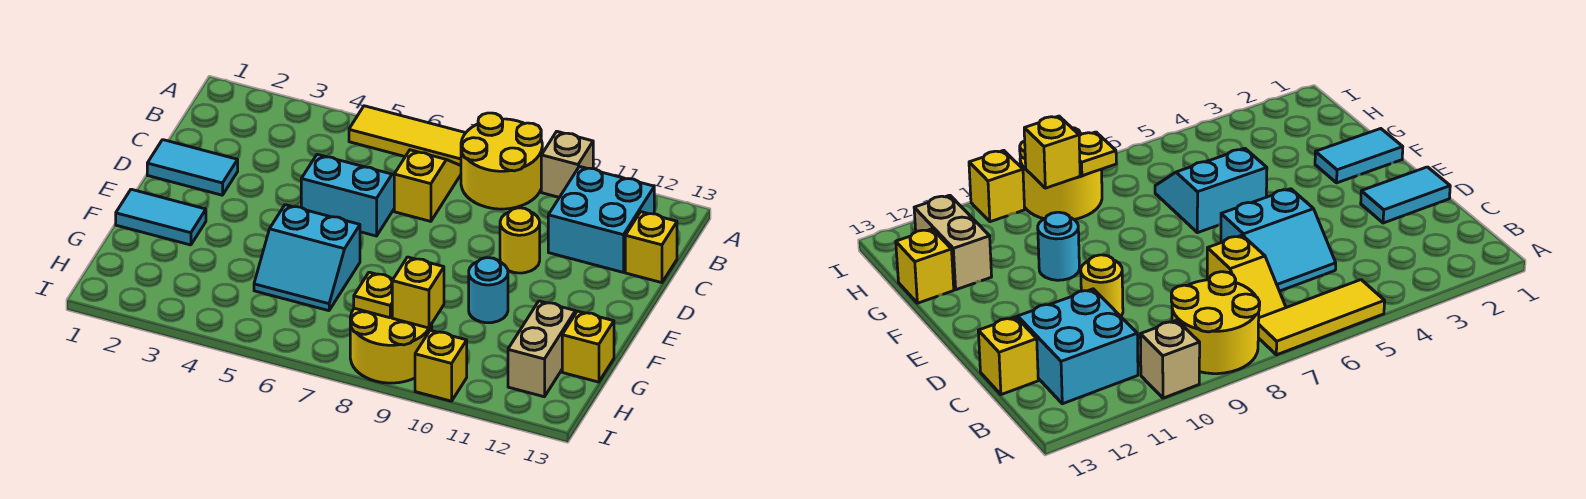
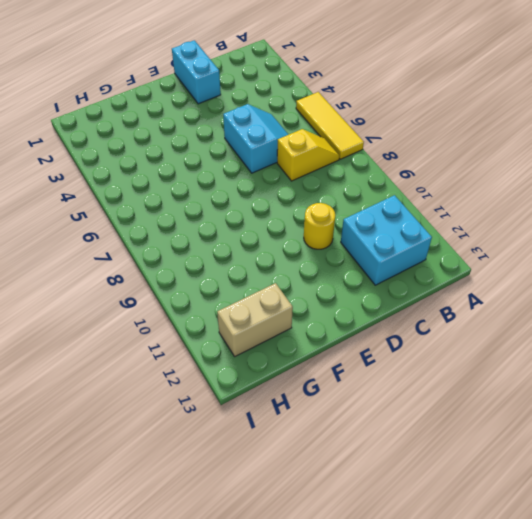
cyan 1x2 brick [172,40,221,104] -> cyan 1x2 tile [147,140,238,195]
none -> yellow 2x2 round brick [461,113,542,209]
none -> tan 1x1 brick [541,132,593,197]
none -> yellow 1x1 brick [625,212,677,283]

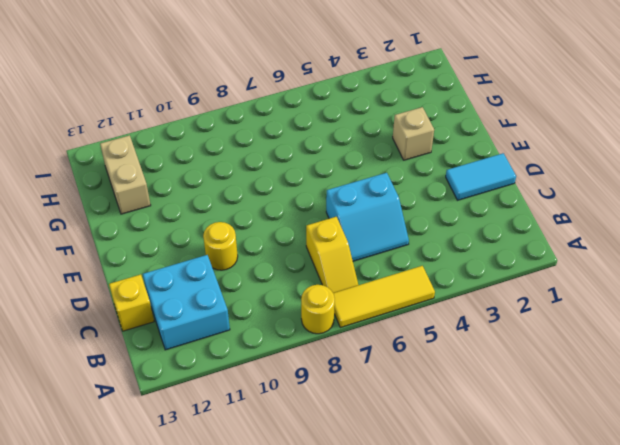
yellow 1x1 round brick [301,285,335,334] -> yellow 2x2 round brick [461,113,542,209]
tan 1x1 brick [393,107,434,160] -> tan 1x1 brick moved to [541,132,593,197]
none -> cyan 1x2 tile [116,189,206,245]
none -> cyan 2x2 slope [254,205,360,311]
none -> cyan 1x1 round brick [469,258,508,323]

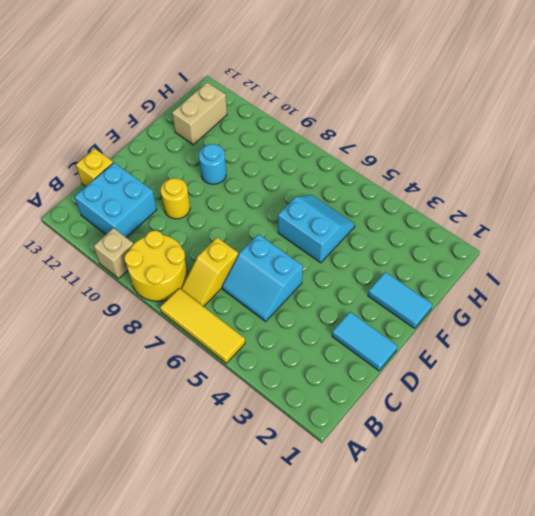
none -> yellow 1x1 brick [562,311,614,382]
none -> yellow 2x2 round brick [350,308,432,383]
none -> yellow 1x1 brick [415,330,467,401]

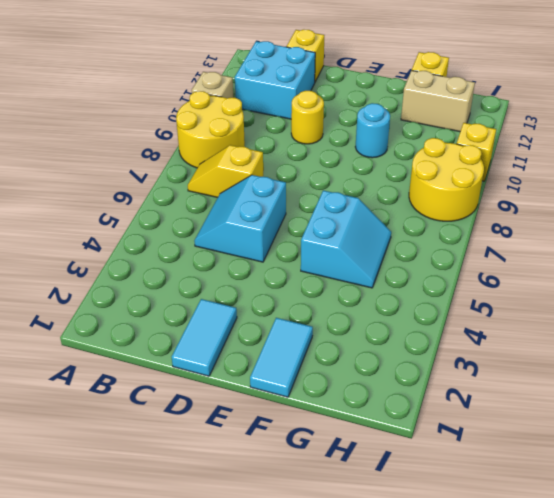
none -> yellow 1x3 tile [349,106,465,165]
none -> yellow 1x1 plate [354,272,393,318]
none -> yellow 1x1 brick [392,257,444,328]

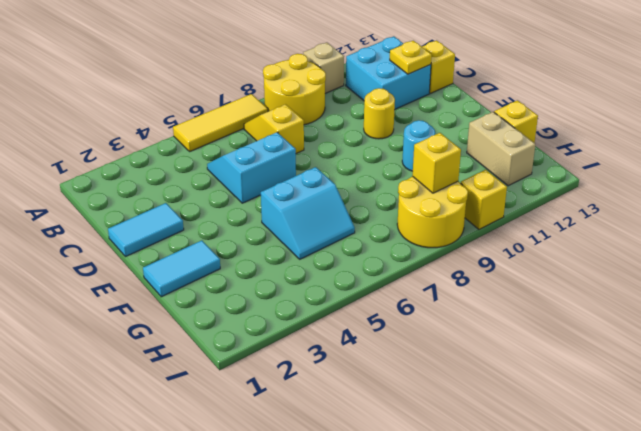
yellow 1x1 plate [390,41,432,74] -> yellow 1x1 plate moved to [354,272,393,318]

